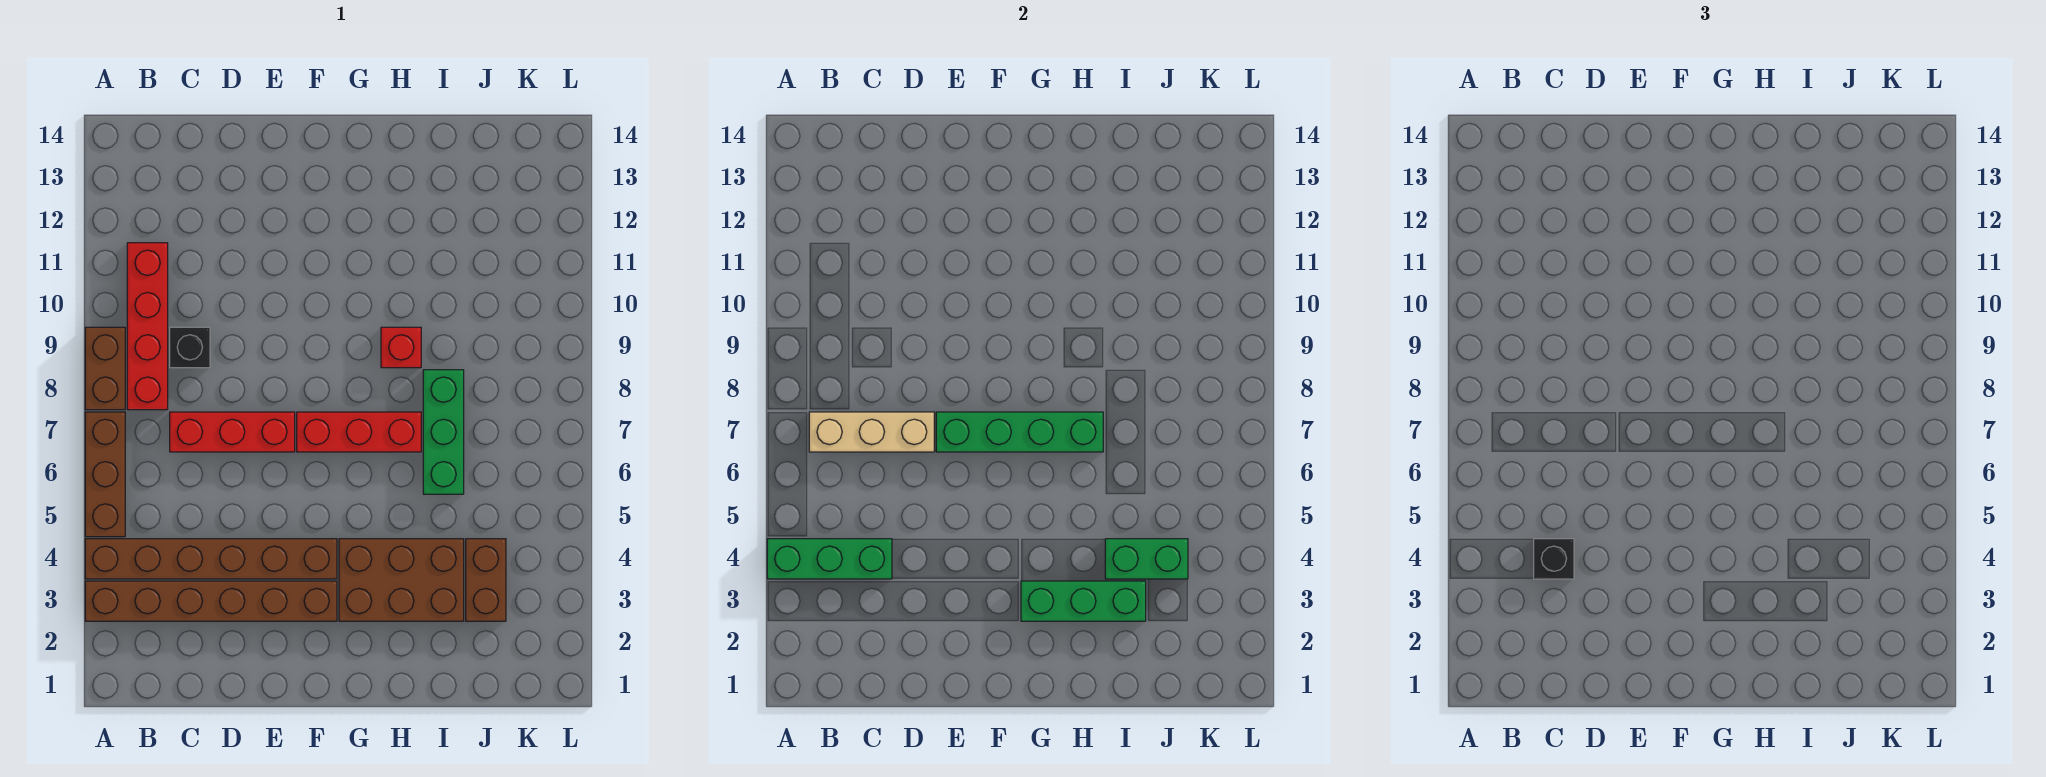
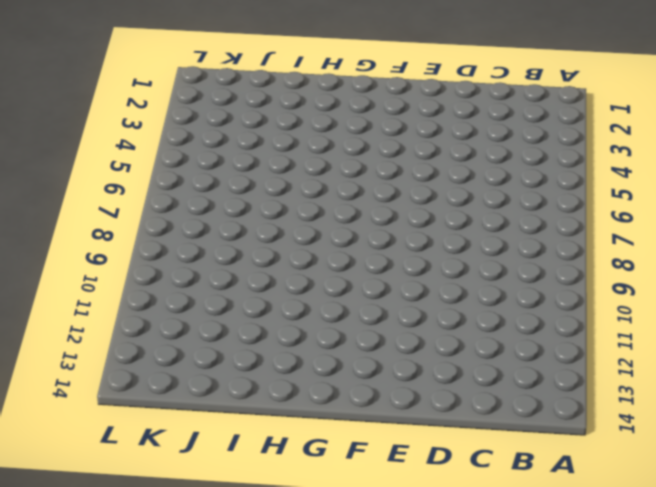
none -> brown 1x6 brick [85,581,337,621]
none -> brown 1x6 brick [85,539,337,579]
none -> brown 1x3 brick [85,412,125,537]

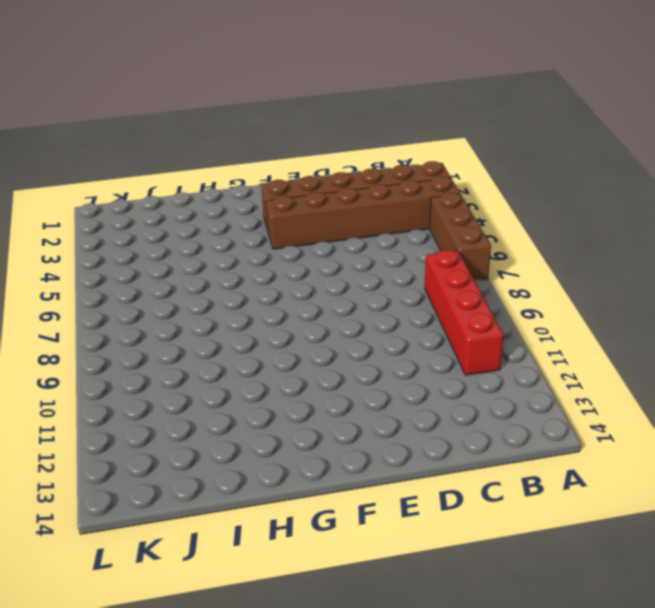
none -> brown 1x2 brick [85,327,125,410]
none -> red 1x3 brick [170,412,295,452]
none -> black 1x1 brick [170,327,210,368]

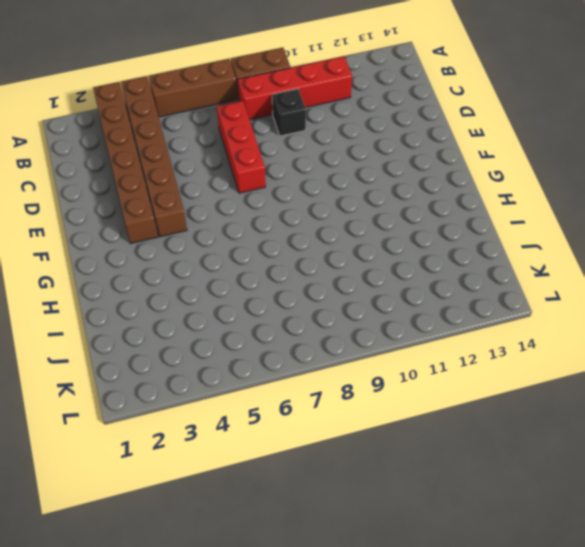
none -> red 1x3 brick [297,412,421,452]
none -> brown 2x3 brick [339,539,464,621]
none -> red 1x1 brick [381,327,421,368]

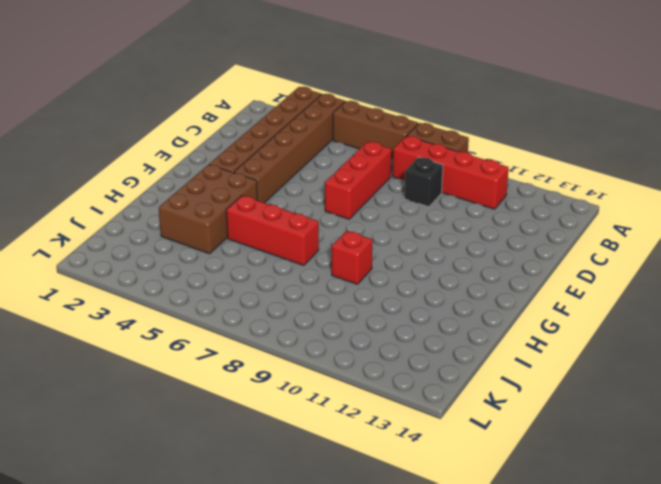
red 1x3 brick [226,196,319,265] -> red 1x3 brick turned to [297,412,421,452]
none -> green 1x3 brick [423,370,464,494]
none -> brown 1x2 brick [466,539,506,621]
none -> green 1x3 brick [767,539,892,579]

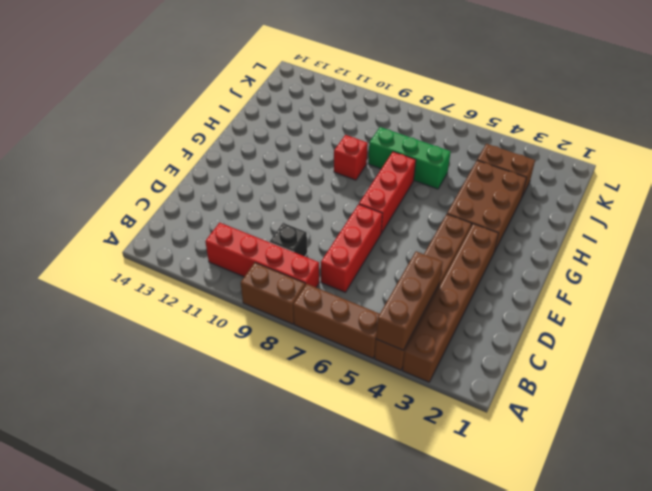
brown 1x3 brick [376,252,443,350] -> green 1x3 brick [767,539,892,579]
none -> tan 1x3 brick [809,412,934,452]
none -> green 1x4 brick [936,412,1103,452]
none -> green 1x3 brick [1021,581,1146,621]

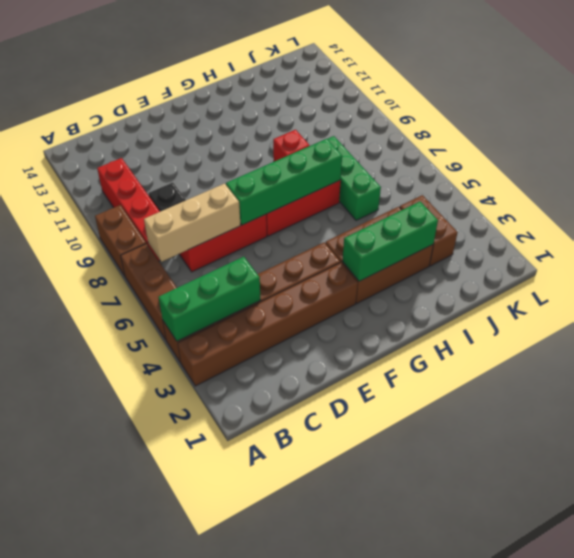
none -> green 1x2 brick [1105,539,1188,579]
none -> black 1x1 brick [1534,539,1574,579]

